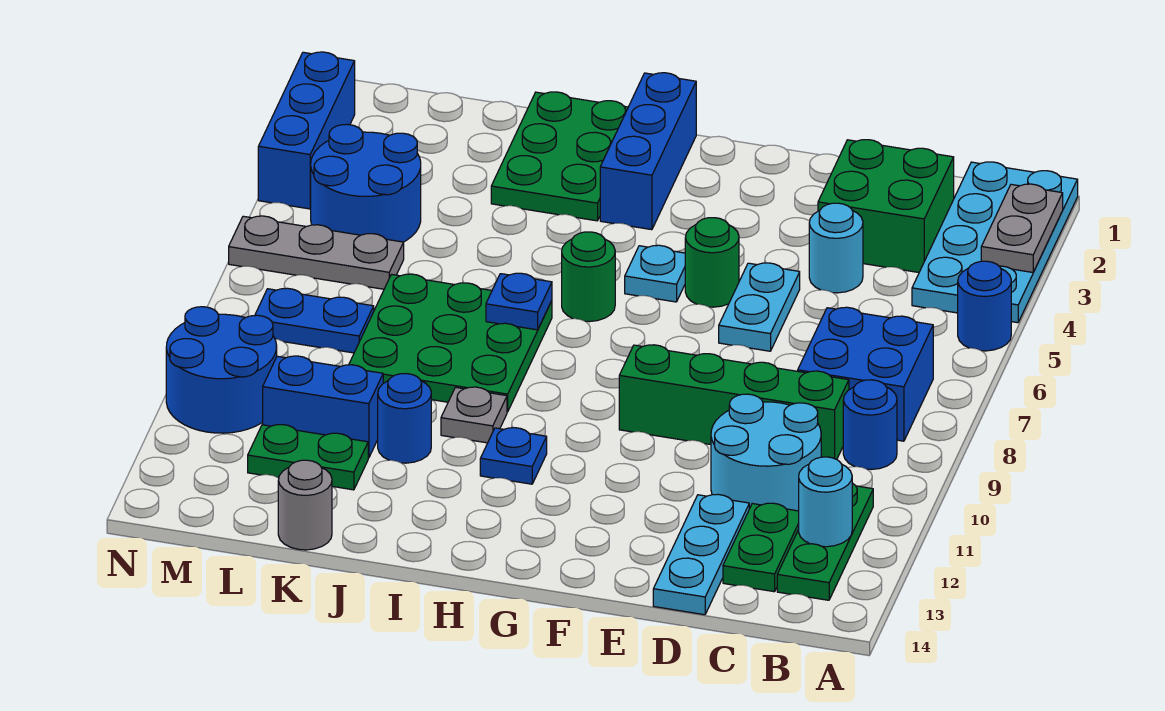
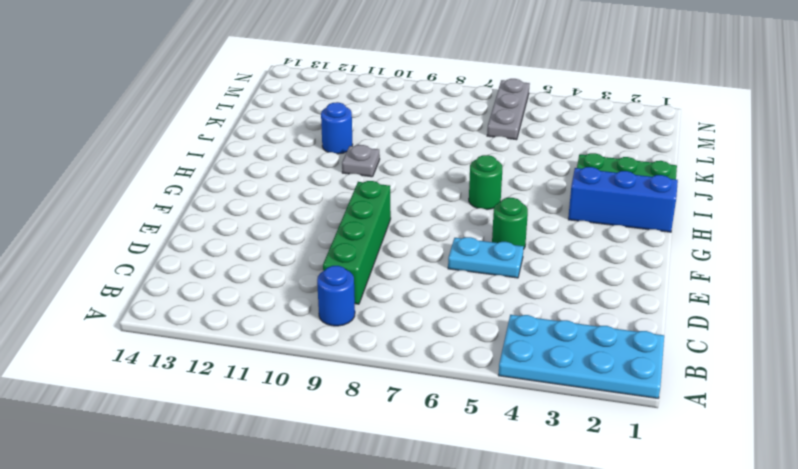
none -> blue 1x1 round brick [958,261,1011,351]
none -> blue 2x2 brick [798,307,933,441]
none -> green 1x3 plate [777,483,873,600]
none -> green 2x2 brick [818,140,954,272]

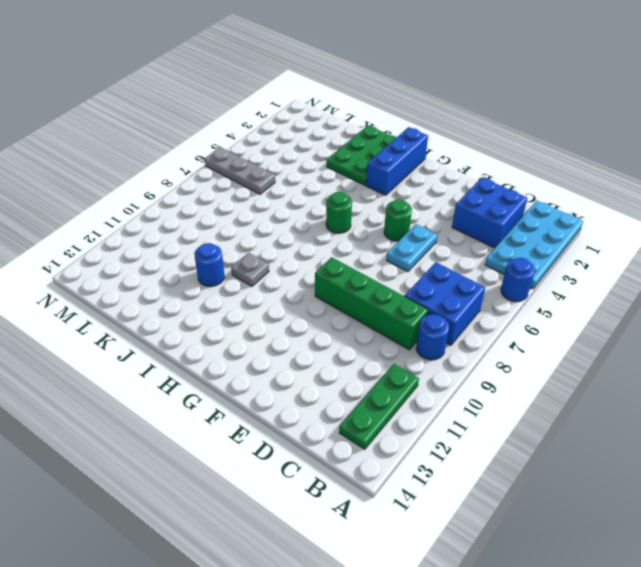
blue 2x2 brick [452,178,527,248] -> green 2x2 brick [818,140,954,272]
none -> cyan 2x2 round brick [711,394,821,511]
none -> green 1x2 plate [723,503,799,592]
none -> cyan 1x1 round brick [809,203,863,293]
none -> cyan 1x3 plate [653,494,749,615]

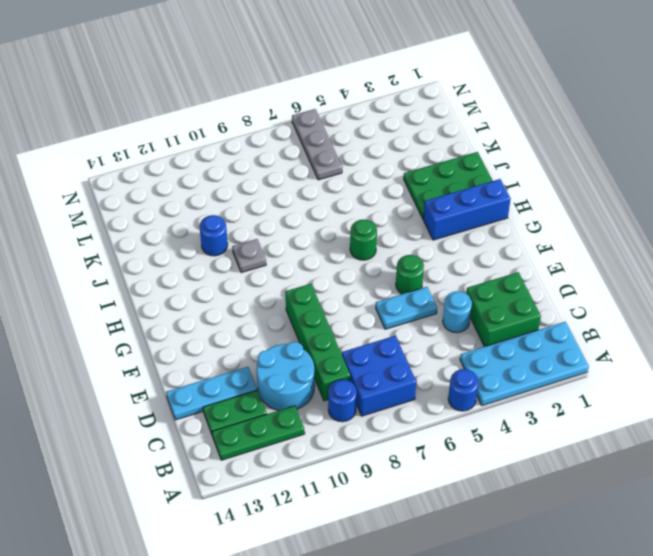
none -> cyan 1x1 plate [625,245,685,302]
none -> blue 1x1 plate [480,428,547,484]
none -> green 3x3 plate [349,274,552,412]
none -> blue 1x2 brick [263,356,383,458]

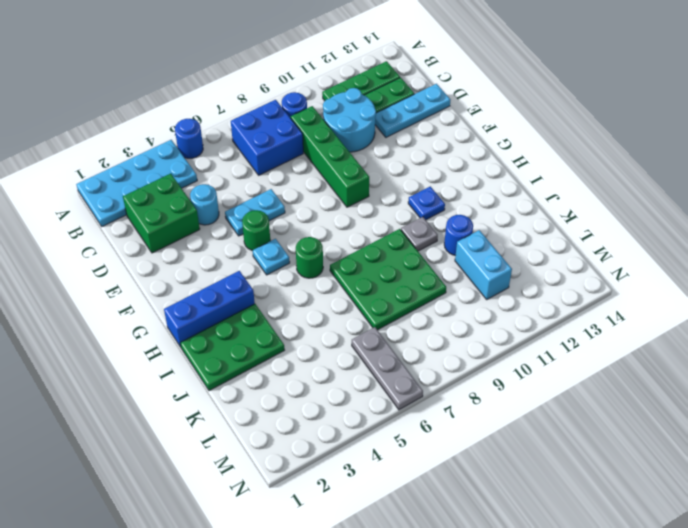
cyan 1x2 brick [455,230,512,299] -> blue 1x2 brick [263,356,383,458]
none -> green 1x2 plate [248,425,368,490]
none -> grey 1x1 round brick [278,460,332,550]
none -> blue 2x2 round brick [310,124,421,242]
none -> blue 1x2 plate [255,288,374,353]

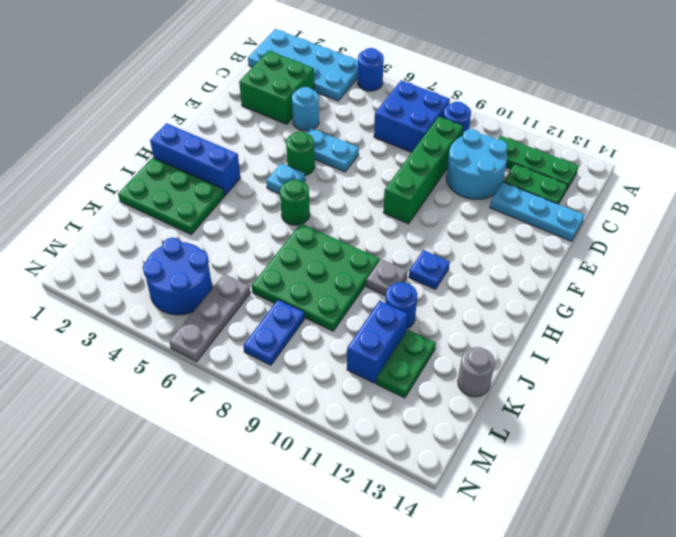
none -> blue 2x2 round brick [166,307,277,433]
none -> blue 1x3 brick [258,52,355,209]
none -> grey 1x2 plate [981,184,1063,272]
none -> cyan 1x1 round brick [799,457,852,547]

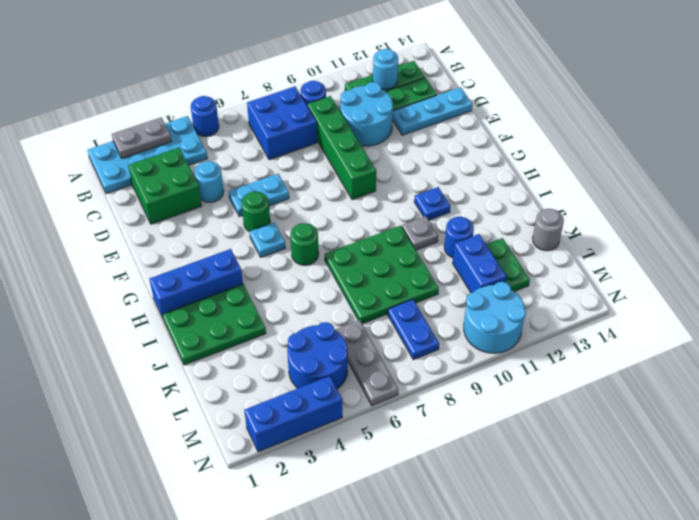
cyan 2x2 round brick [464,282,526,353] -> blue 2x2 round brick [166,307,277,433]
none -> blue 1x1 plate [486,273,552,330]

